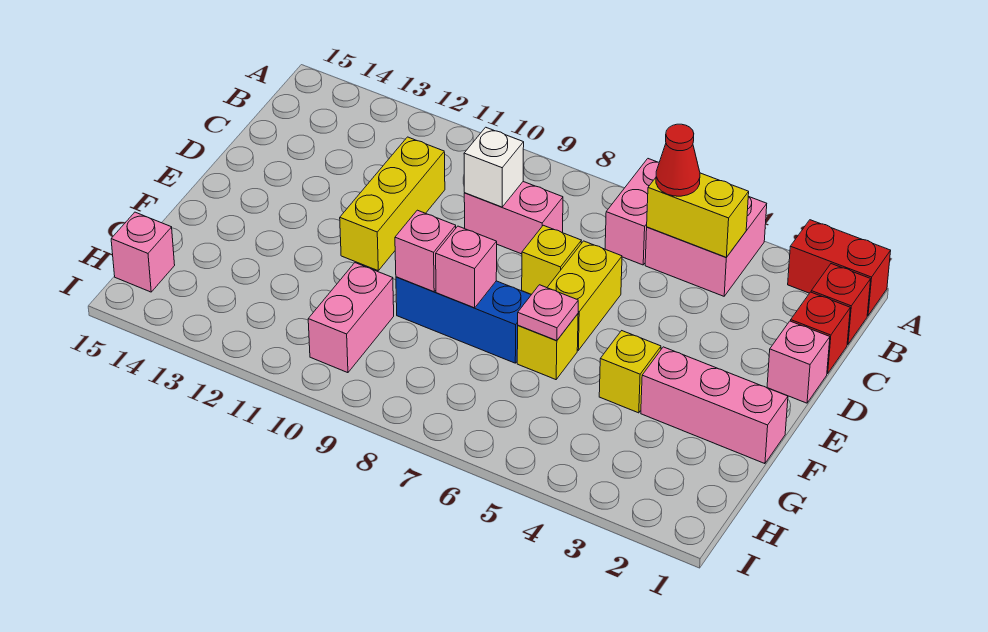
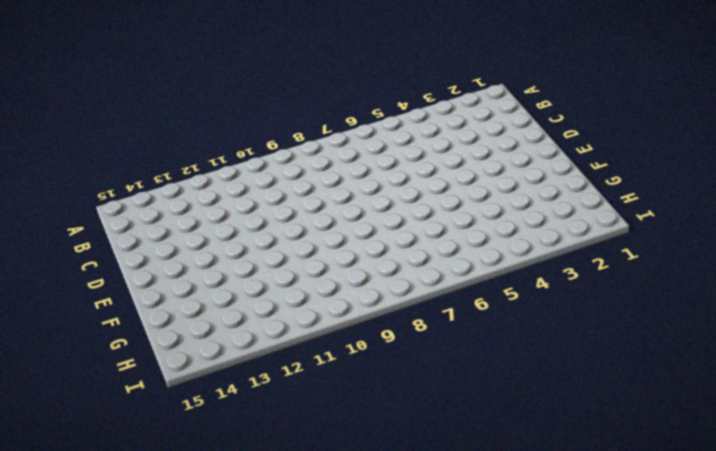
none -> red 1x2 brick [788,220,891,316]
none -> pink 2x2 brick [645,196,767,296]
none -> pink 1x2 brick [605,159,659,265]

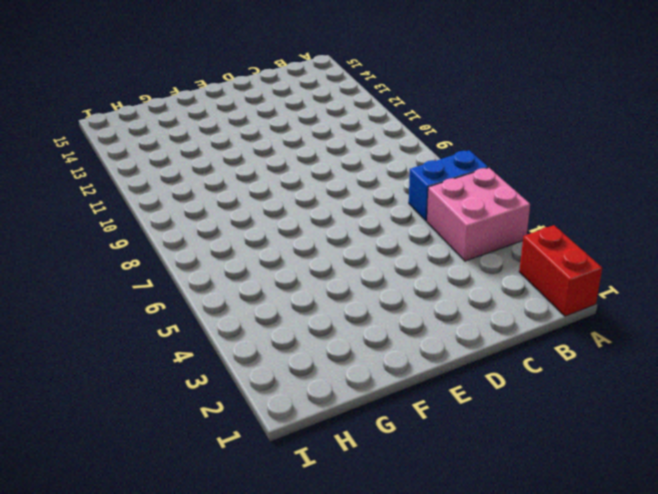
blue 1x2 brick [409,150,488,221] -> pink 1x2 brick [605,159,659,265]
none -> red 1x1 brick [811,264,871,344]
none -> red 1x1 brick [791,292,850,374]
none -> pink 1x2 brick [464,182,563,254]

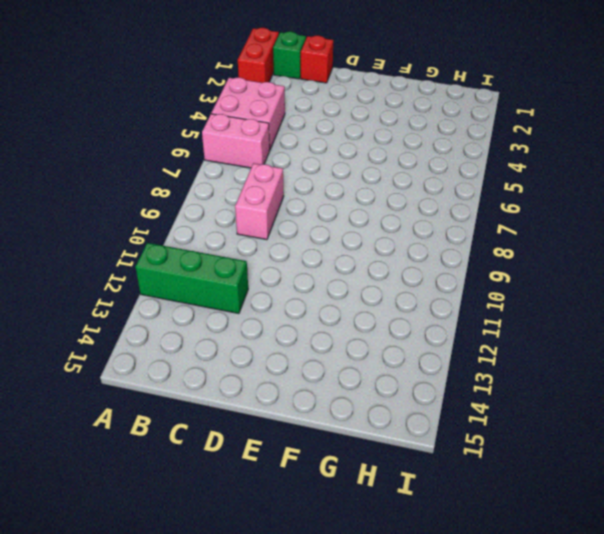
green 1x3 brick [136,243,248,314] -> none
green 1x1 brick [273,32,306,79] -> red 1x1 brick [811,264,871,344]
none -> yellow 1x3 brick [340,137,445,270]
none -> pink 1x1 brick [767,321,830,403]
none -> yellow 1x2 brick [547,241,622,350]

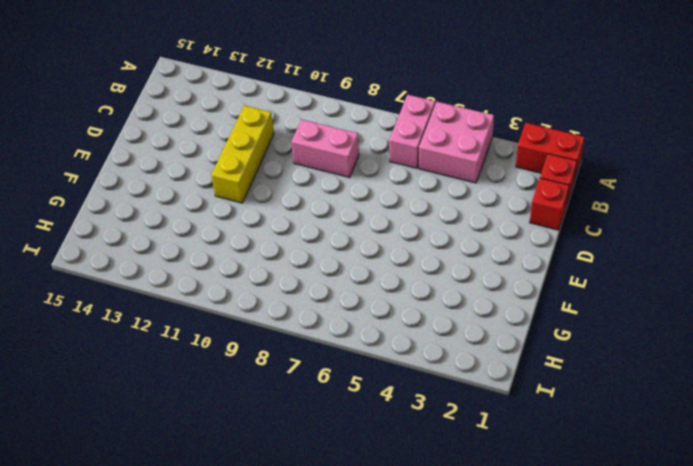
none -> pink 1x1 brick [767,321,830,403]
none -> yellow 1x2 brick [547,241,622,350]
none -> yellow 1x1 brick [522,225,581,295]

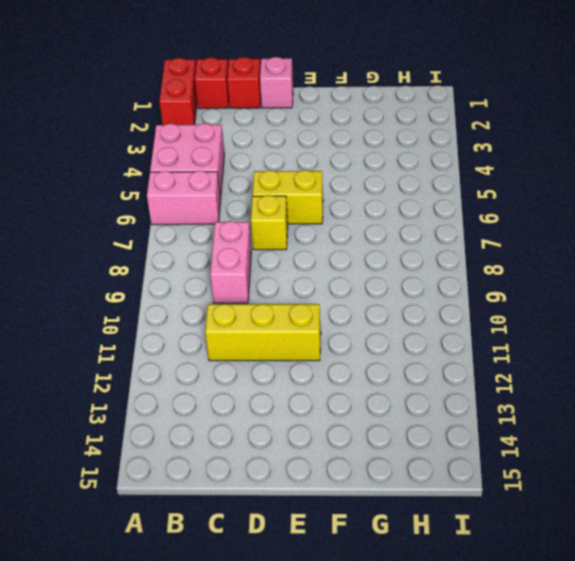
none -> pink 1x3 brick [641,347,788,464]
none -> yellow 1x1 brick [599,331,661,413]
none -> yellow 1x1 brick [517,314,578,380]

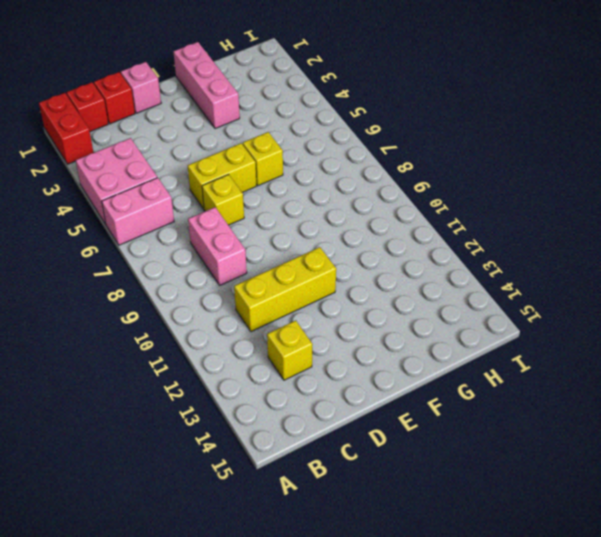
yellow 1x1 brick [267,320,312,380] -> yellow 1x1 brick moved to [599,331,661,413]
none -> blue 1x3 brick [396,277,531,363]
none -> pink 1x2 brick [308,263,394,373]
none -> pink 1x1 brick [111,212,175,292]

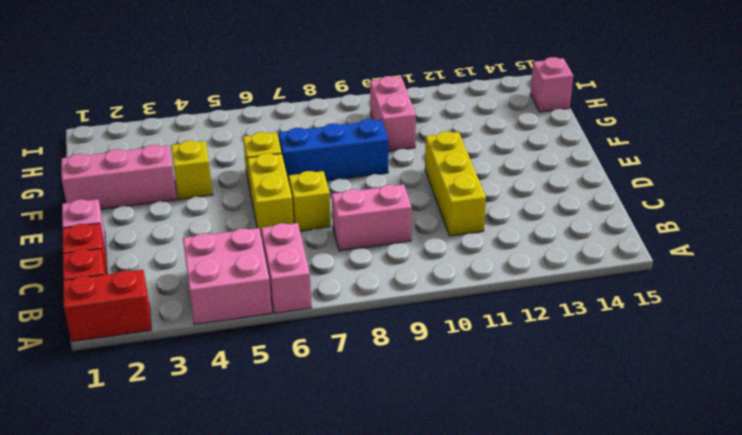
none -> yellow 1x2 brick [647,173,749,257]
none -> white 1x1 brick [464,127,524,207]
none -> pink 1x1 plate [518,285,578,341]

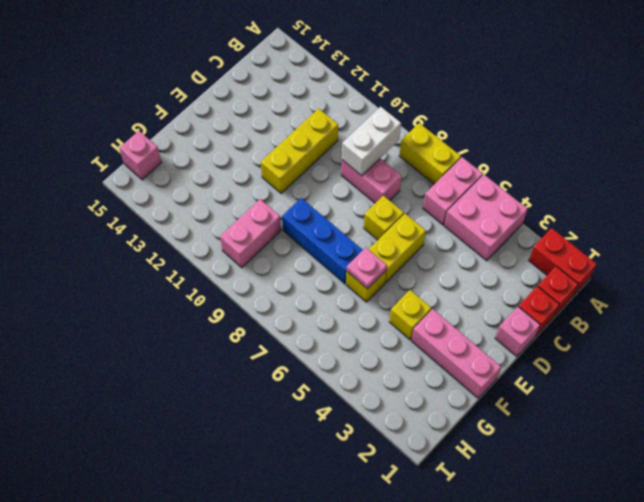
yellow 1x2 brick [399,123,461,184] -> yellow 1x2 brick moved to [647,173,749,257]
white 1x2 brick [342,107,401,176] -> white 1x1 brick [464,127,524,207]
none -> pink 1x1 brick [436,226,497,308]
none -> pink 1x1 brick [395,210,456,292]
none -> red 1x1 cone [656,124,700,196]

